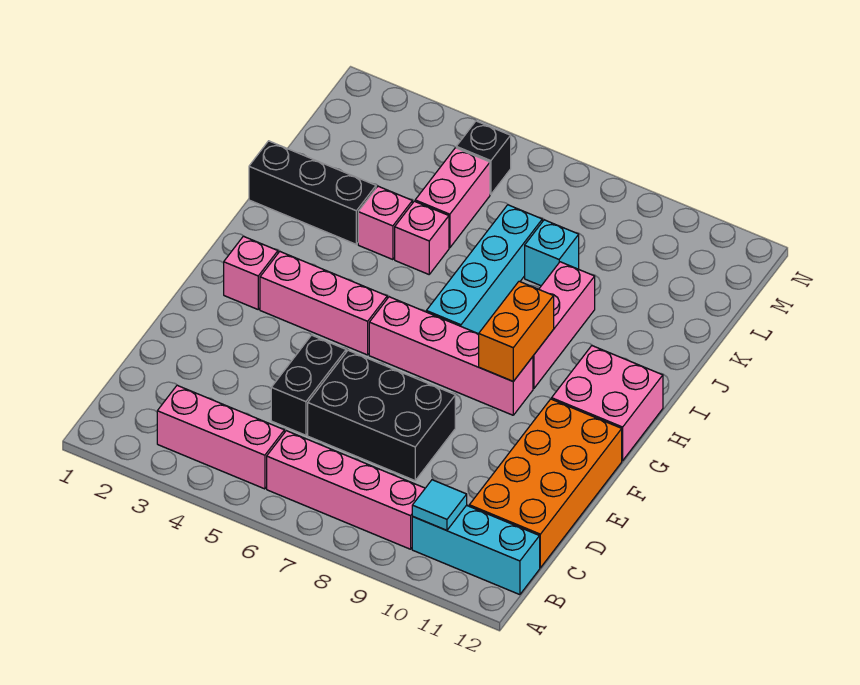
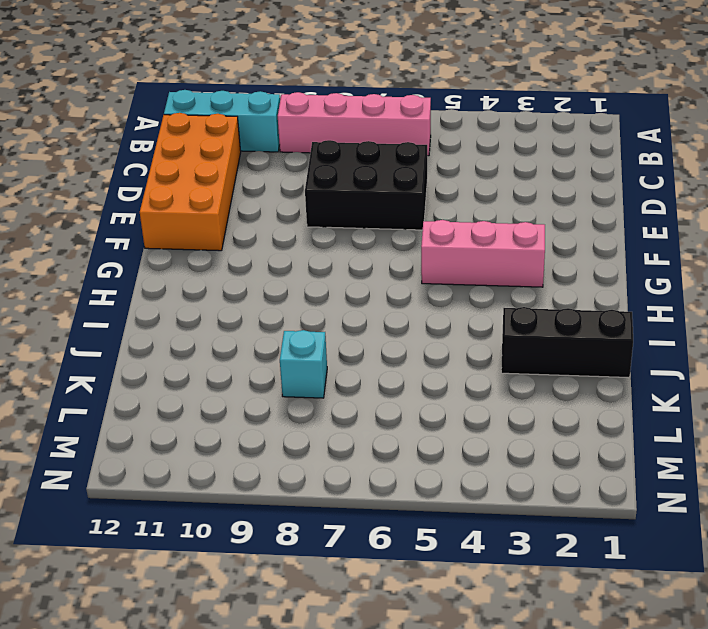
none -> pink 1x3 brick [157,385,284,489]
none -> black 1x2 brick [271,335,346,435]
none -> pink 1x1 brick [224,236,278,309]

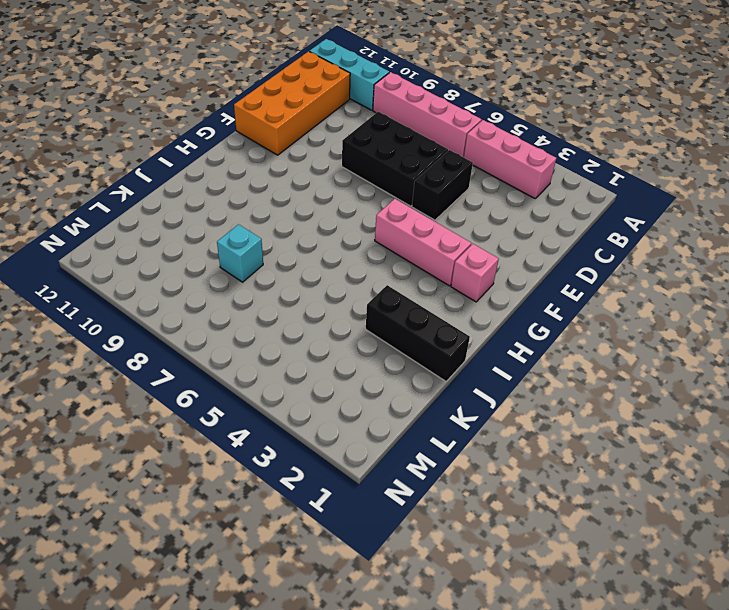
none -> pink 1x4 brick [369,297,533,415]
none -> pink 2x2 brick [552,346,663,461]
none -> cyan 1x4 brick [426,205,542,334]

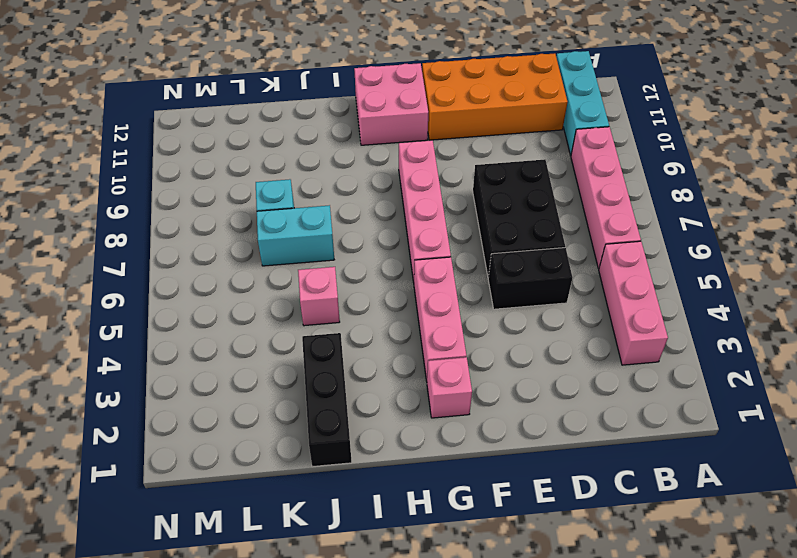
cyan 1x2 brick [257,205,334,266] -> cyan 1x4 brick [426,205,542,334]
none -> pink 1x3 brick [533,262,595,389]
none -> pink 1x1 brick [358,186,412,260]
none -> pink 1x2 brick [415,148,490,248]

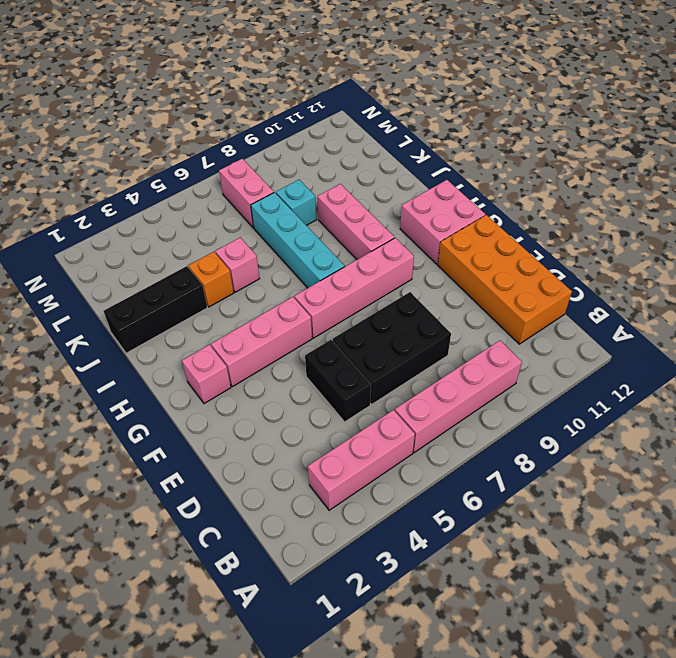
orange 1x1 brick [188,252,234,307] -> pink 1x1 brick [358,186,412,260]
pink 1x2 brick [219,159,274,228] -> pink 1x2 brick moved to [415,148,490,248]
none -> cyan 1x3 brick [412,505,540,595]
none -> black 1x1 brick [456,121,511,194]
none -> cyan 1x1 tile [412,480,467,530]

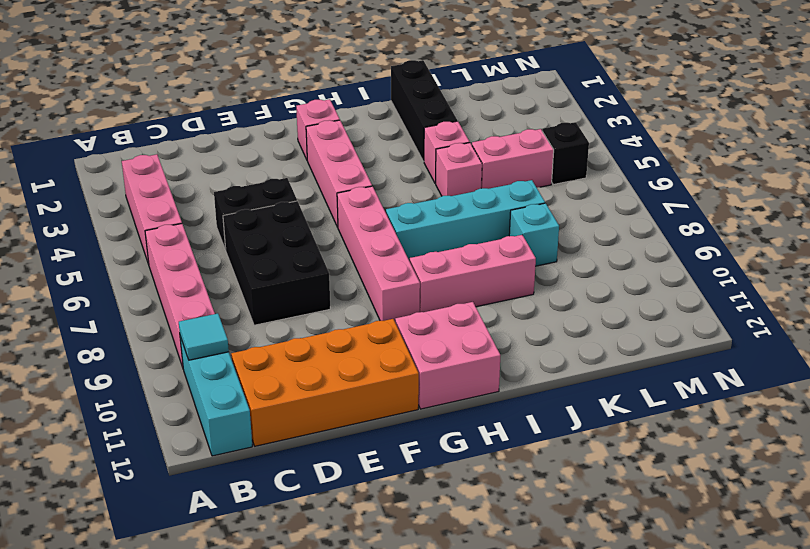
none -> orange 1x2 brick [479,281,554,381]

